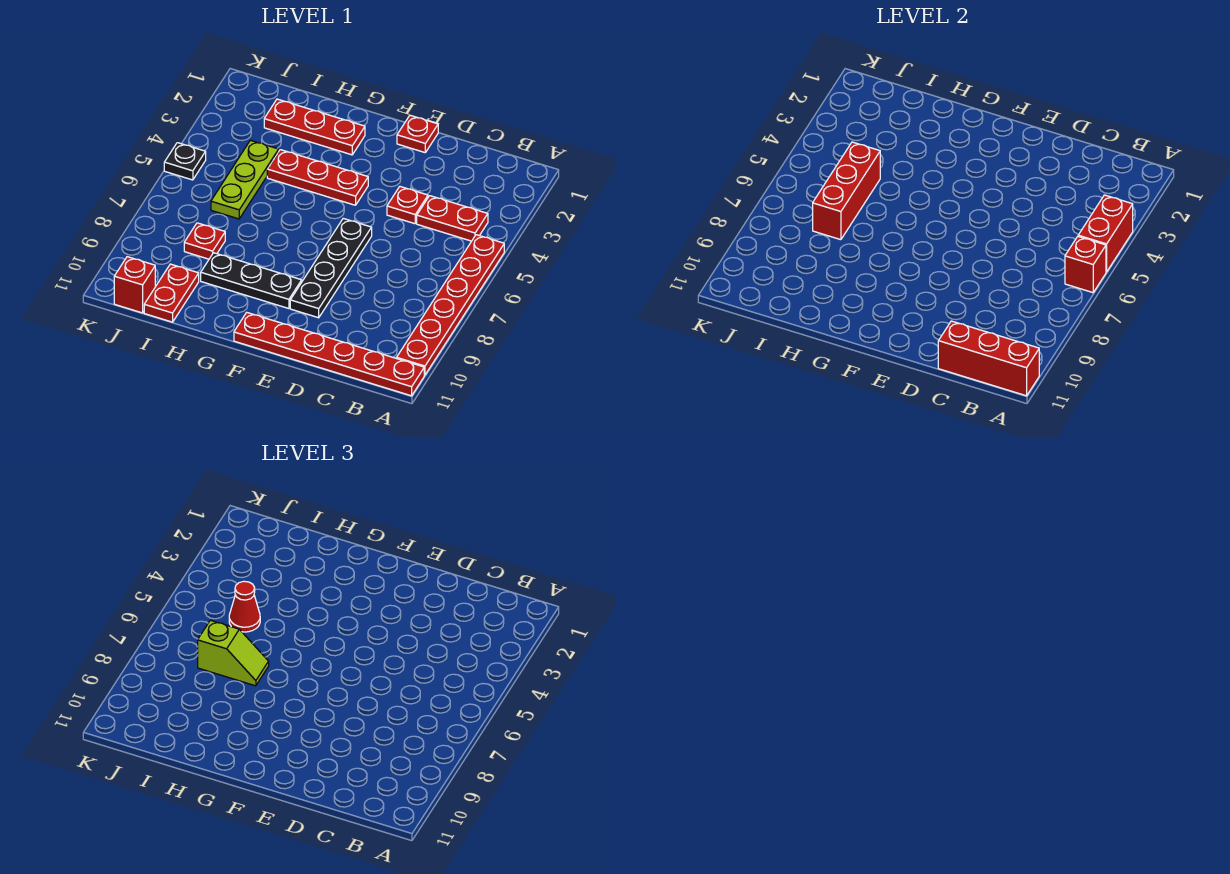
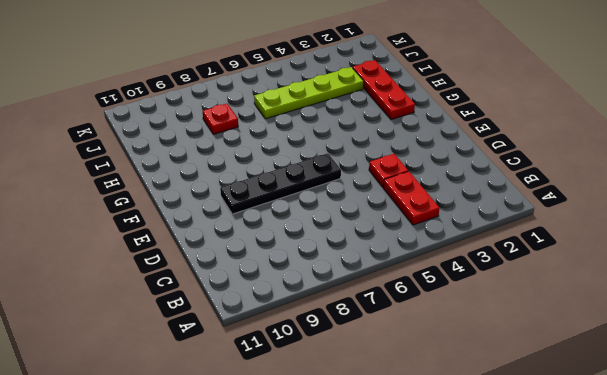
lime 1x4 plate [254,67,364,119] -> lime 1x3 plate [211,140,279,219]
none -> red 1x6 plate [397,235,504,375]
none -> red 1x6 plate [234,313,424,396]
none -> red 1x1 plate [397,115,438,152]

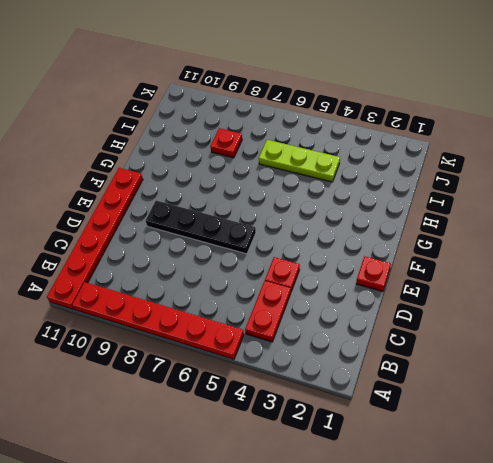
none -> red 1x3 plate [267,150,368,205]
none -> black 1x3 plate [201,253,302,309]
none -> red 1x3 plate [264,99,365,155]

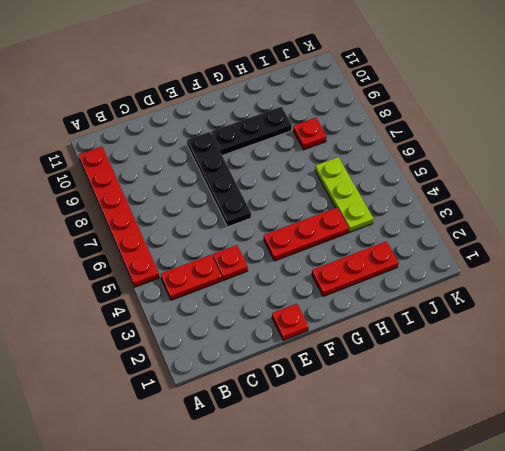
none -> red 1x6 plate [234,313,424,396]
none -> red 1x2 plate [144,264,199,322]
none -> red 1x1 brick [114,257,155,313]

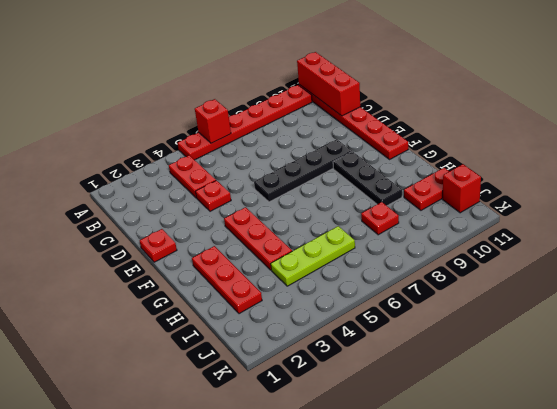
none -> black 1x1 plate [164,143,206,180]
none -> red 1x2 brick [1078,195,1133,272]
none -> red 1x3 brick [813,142,880,240]

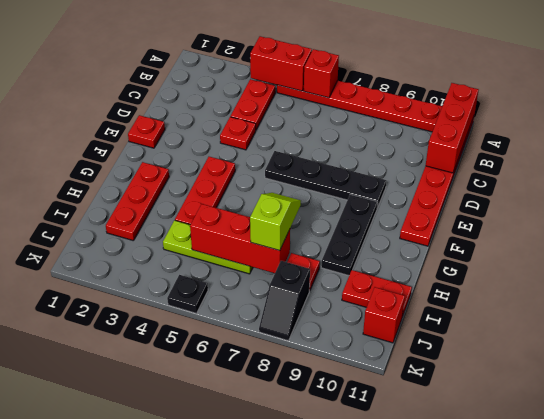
black 1x2 slope [259,261,310,341] -> none
none -> red 1x1 cone [229,581,260,632]

